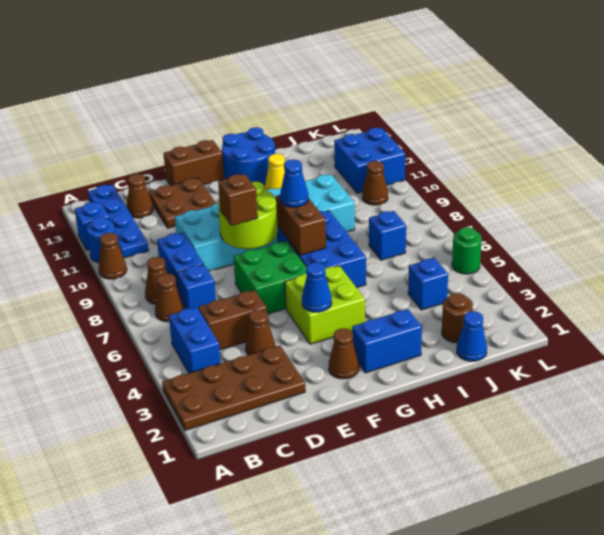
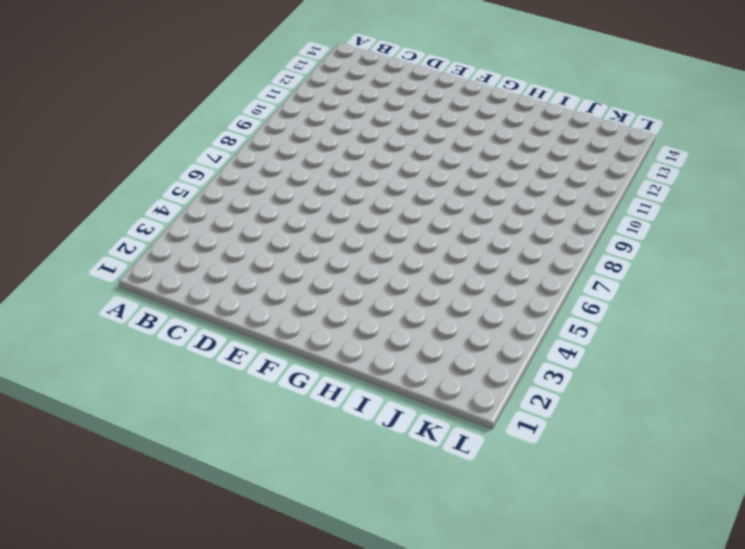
none -> brown 2x4 plate [162,346,305,430]
none -> brown 1x1 cone [98,233,127,279]
none -> blue 1x1 round brick [86,217,115,263]
none -> blue 1x1 brick [75,202,109,250]

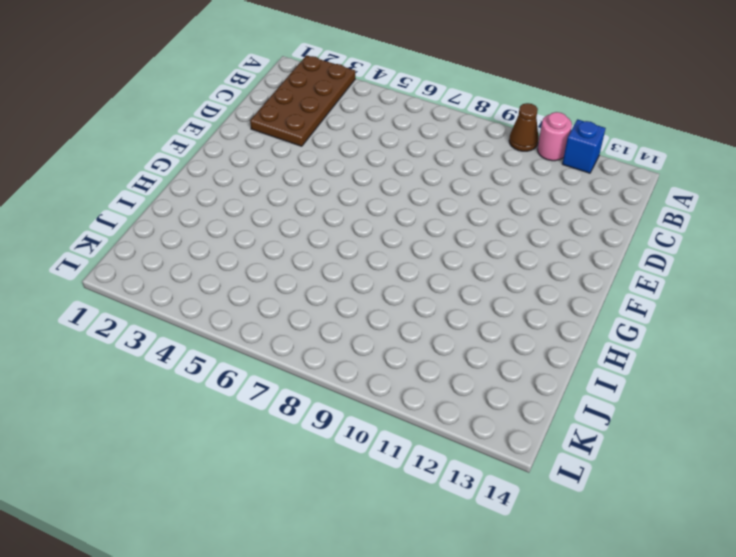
pink 1x1 round brick [537,112,572,161] -> blue 1x1 round brick [86,217,115,263]
none -> blue 1x2 brick [169,307,221,373]
none -> brown 1x1 cone [155,274,184,322]
none -> brown 1x1 cone [145,257,168,304]
none -> blue 1x4 plate [88,185,149,258]

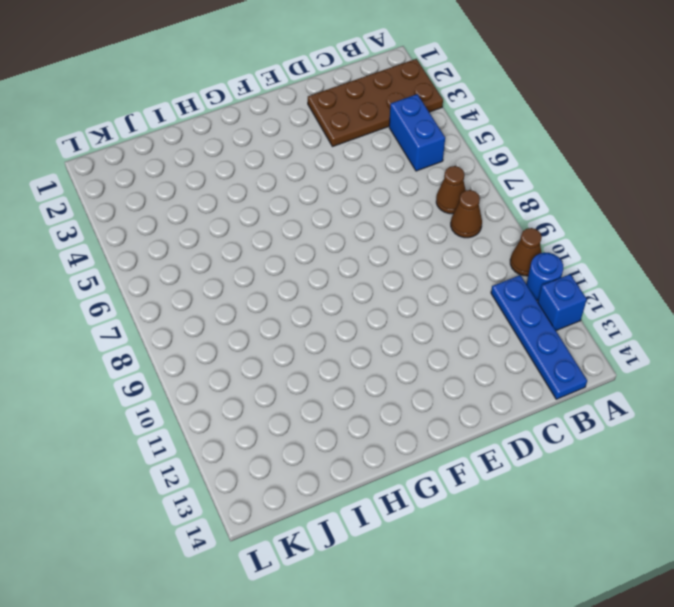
none -> brown 1x2 brick [198,290,267,350]
none -> blue 1x1 brick [177,265,216,309]
none -> blue 1x2 brick [157,232,204,292]
none -> brown 1x1 cone [126,174,153,218]

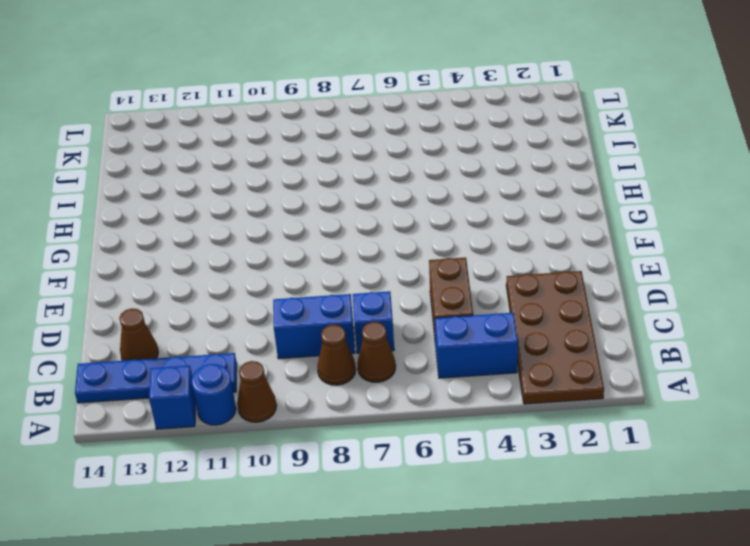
none -> brown 1x1 cone [245,309,275,355]
none -> cyan 2x6 brick [175,174,355,271]
none -> brown 2x2 plate [149,178,216,228]
none -> green 2x2 brick [234,241,307,314]

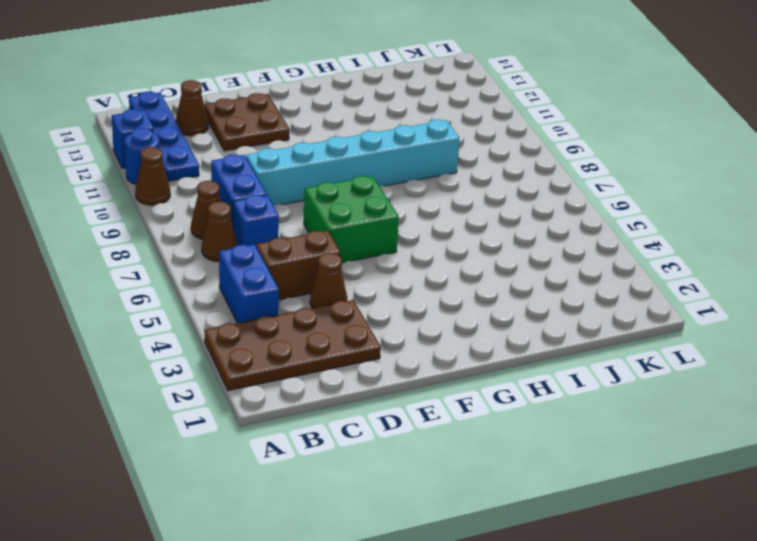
cyan 1x6 brick [246,119,459,205] -> cyan 2x6 brick [175,174,355,271]
none -> brown 1x2 brick [164,140,224,185]
none -> brown 1x1 cone [329,328,359,379]
none -> lime 2x2 brick [285,266,365,344]
none -> blue 1x2 brick [352,309,422,373]

